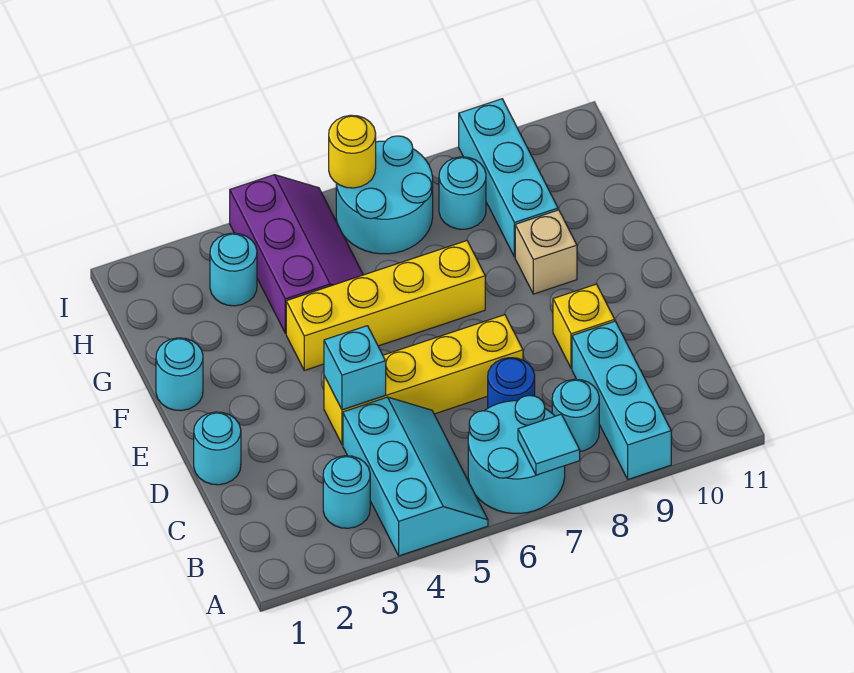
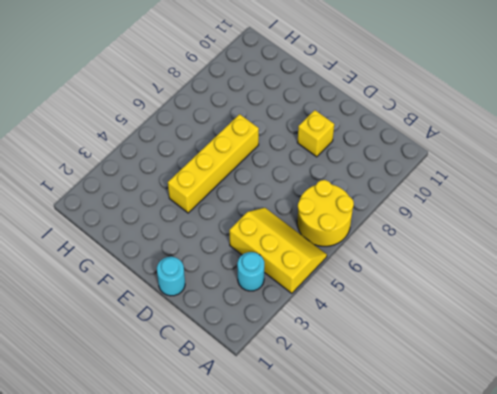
yellow 2x3 slope [229,208,327,293] -> cyan 2x3 slope [343,397,488,556]
yellow 2x2 round brick [297,180,354,246] -> cyan 2x2 round brick [468,396,565,513]
none -> cyan 1x3 brick [572,321,671,479]
none -> cyan 1x1 round brick [552,379,599,451]
none -> blue 1x1 round brick [488,358,535,408]

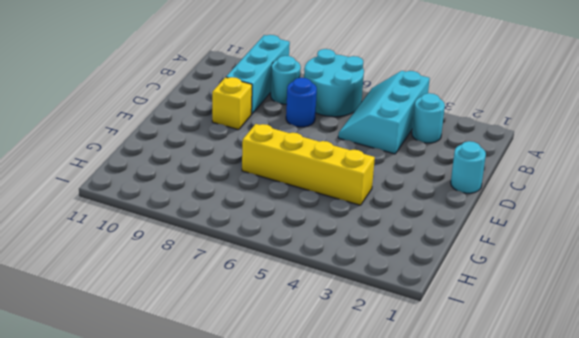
none -> yellow 1x4 brick [324,315,523,445]
none -> cyan 1x1 round brick [156,338,203,411]
none -> tan 1x1 brick [515,210,577,294]

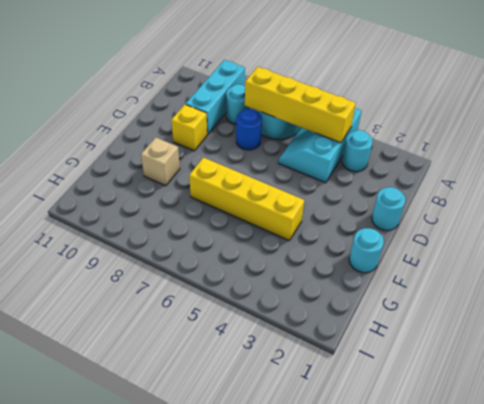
yellow 1x4 brick [245,67,356,143] -> yellow 1x4 brick moved to [324,315,523,445]
none -> purple 2x3 slope [230,175,363,333]
none -> cyan 1x3 brick [459,99,558,257]
none -> cyan 1x1 round brick [210,233,257,306]

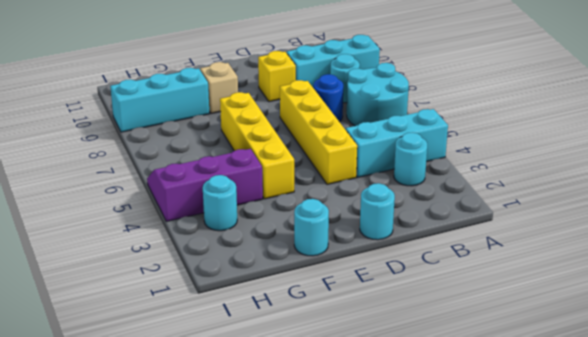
none -> cyan 2x2 round brick [336,136,433,254]
none -> cyan 1x1 round brick [439,157,486,229]
none -> cyan 1x1 tile [518,414,580,475]

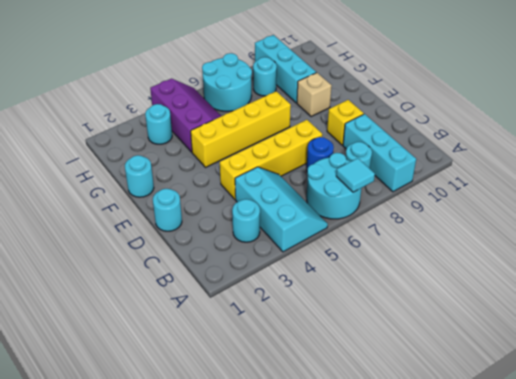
none -> cyan 1x1 brick [324,326,386,410]
none -> yellow 1x1 round brick [329,115,376,188]

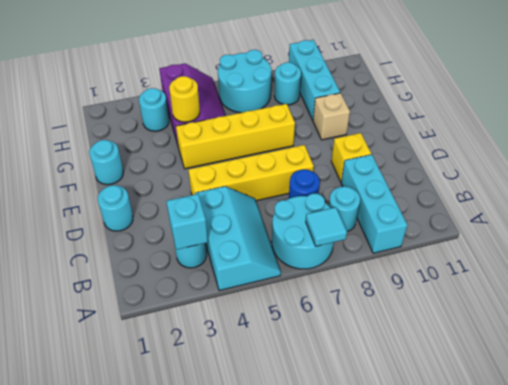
cyan 1x1 brick [166,194,208,250] -> cyan 1x1 brick moved to [324,326,386,410]
yellow 1x1 round brick [169,76,200,122] -> yellow 1x1 round brick moved to [329,115,376,188]

